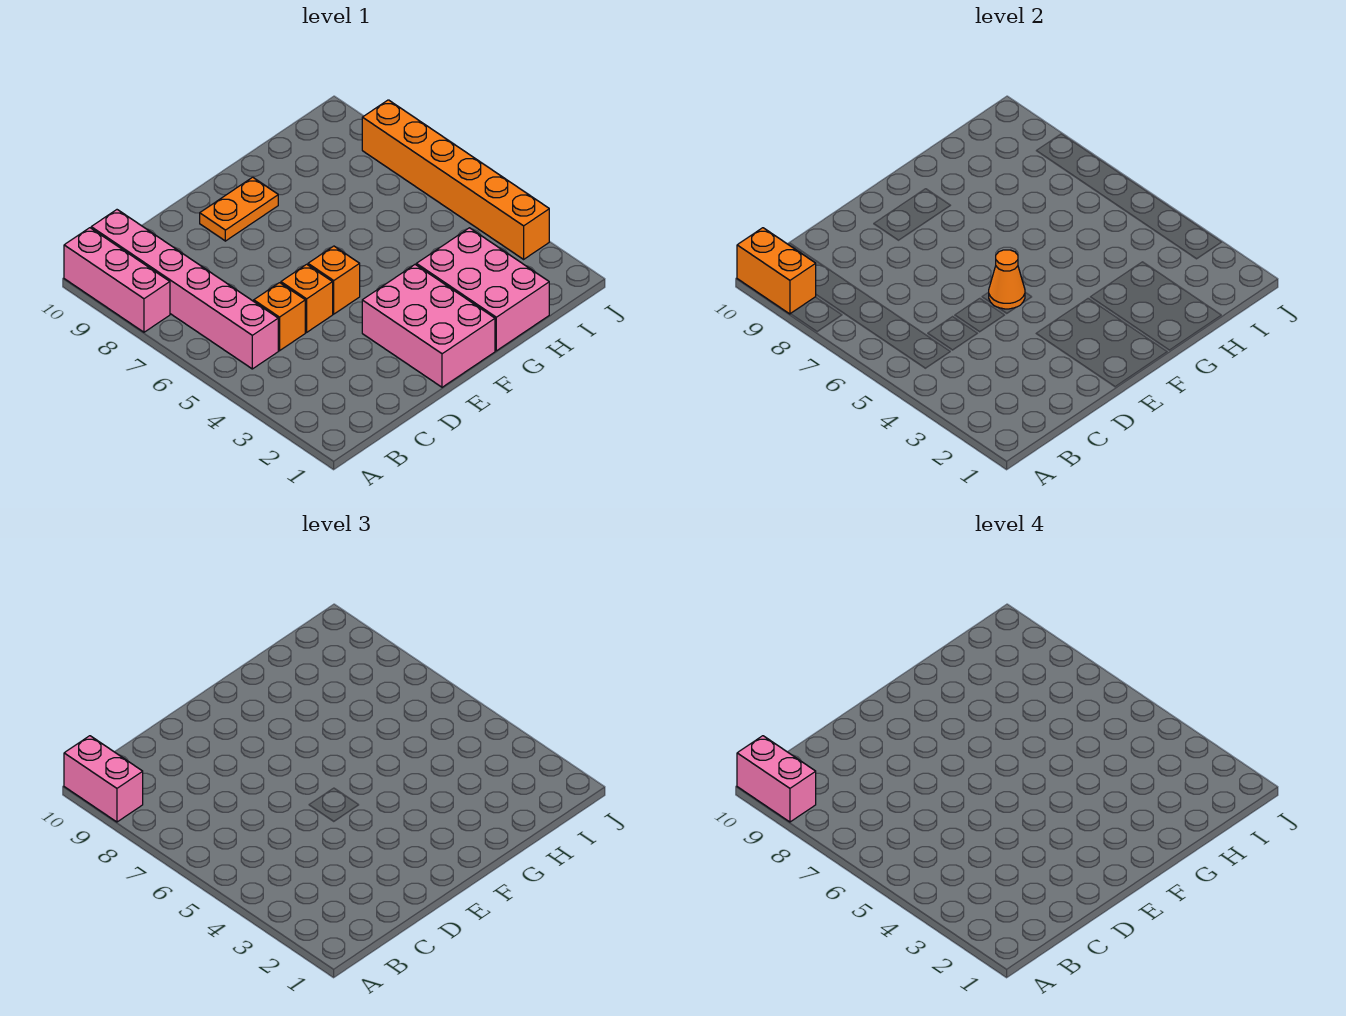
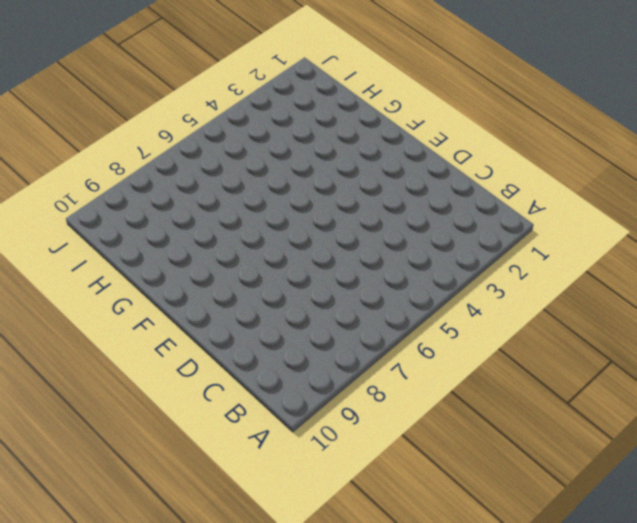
none -> pink 1x3 brick [64,228,170,332]
none -> pink 1x6 brick [91,210,278,369]
none -> orange 1x1 brick [254,283,305,351]

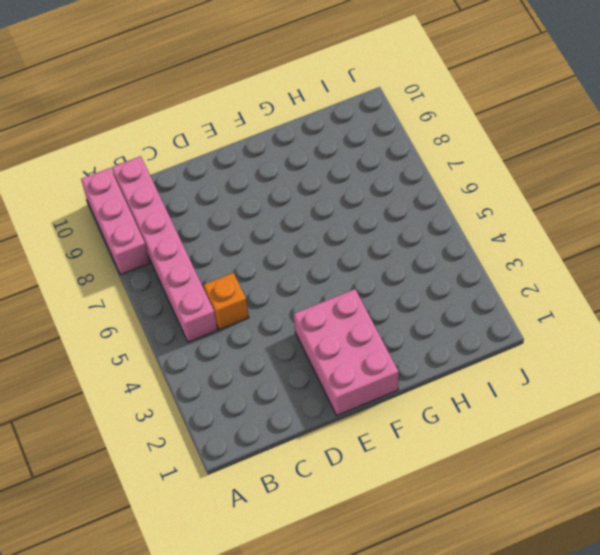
none -> orange 1x1 brick [281,264,333,332]
none -> orange 1x1 brick [308,246,360,314]
none -> orange 1x2 plate [200,177,278,241]

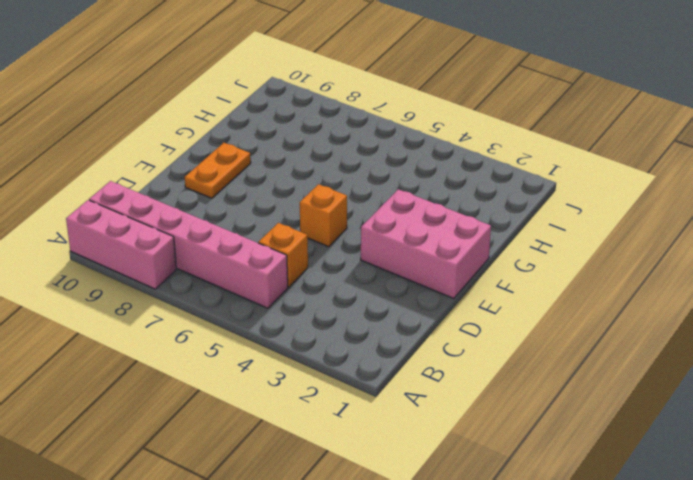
none -> orange 1x1 brick [281,264,333,332]
none -> pink 2x3 brick [416,228,549,351]
none -> orange 1x6 brick [362,100,549,259]

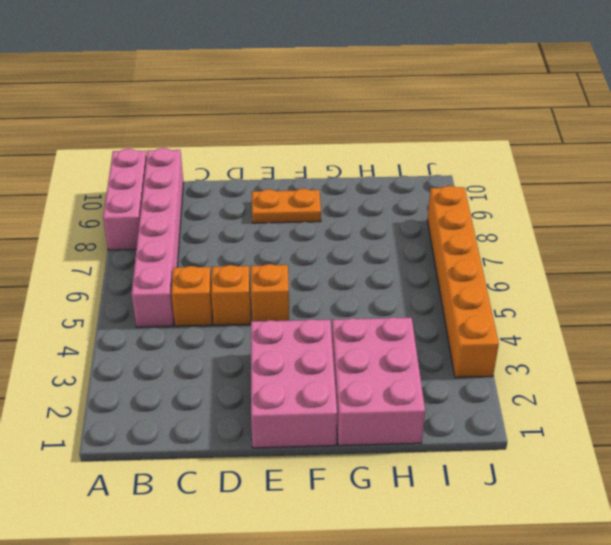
none -> orange 1x2 brick [737,228,816,314]
none -> orange 1x1 cone [989,250,1025,309]
none -> pink 1x2 brick [64,736,143,822]

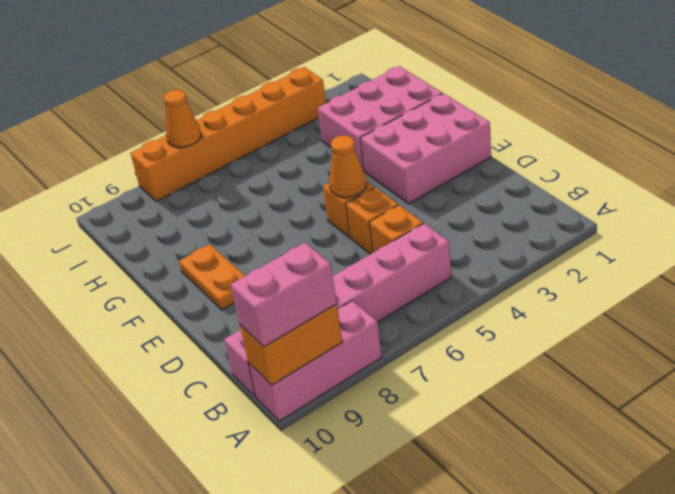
orange 1x1 cone [164,90,201,147] -> none
none -> pink 1x2 brick [737,736,816,822]

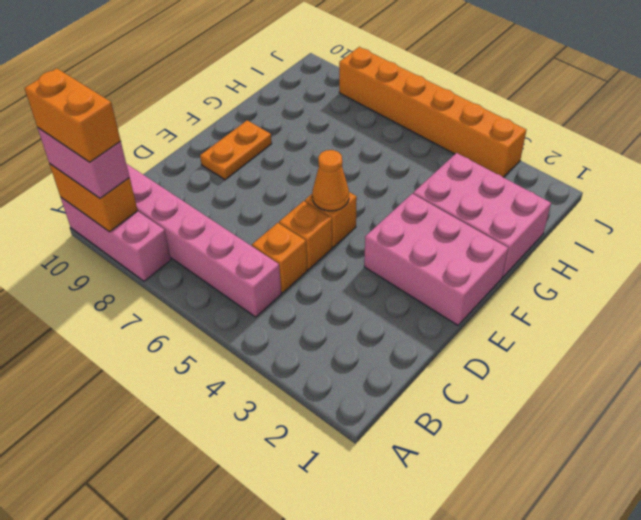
orange 1x2 brick [24,68,121,162] -> pink 1x2 brick [737,736,816,822]

